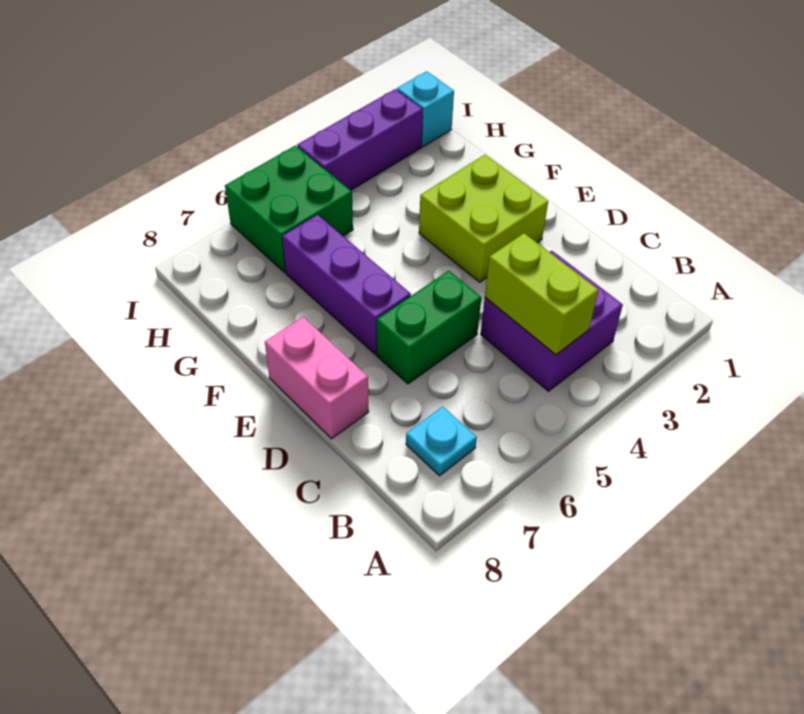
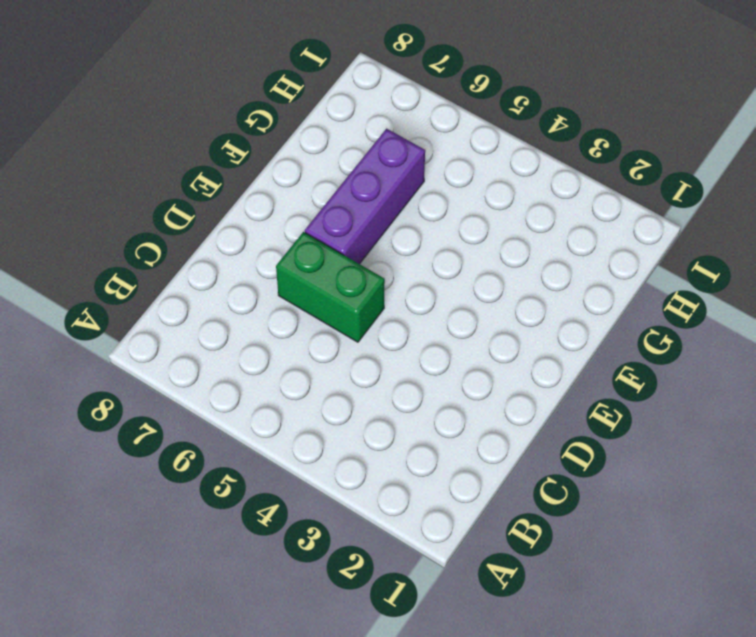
none -> purple 2x2 brick [481,251,623,391]
none -> cyan 1x1 plate [406,406,477,476]

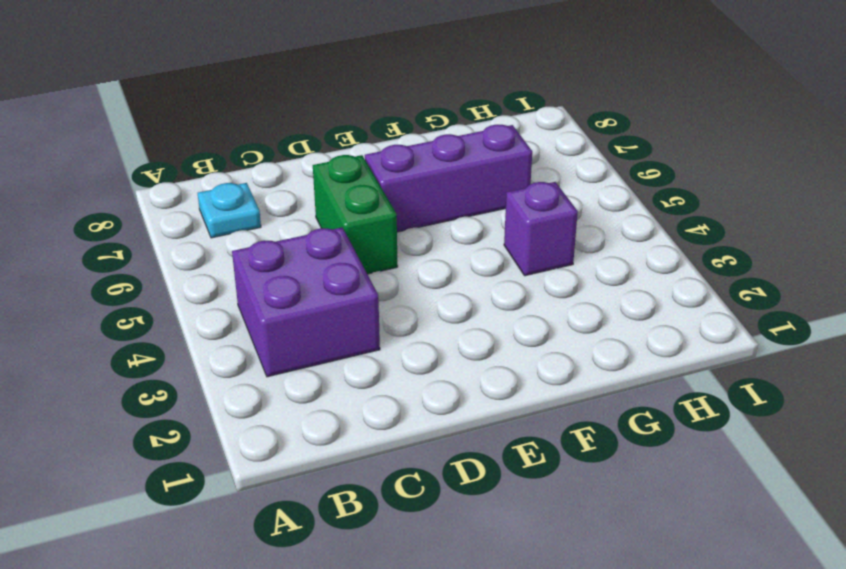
purple 1x1 brick [504,182,578,276] -> none
none -> pink 1x2 brick [265,317,369,439]
none -> lime 2x2 brick [419,155,548,282]

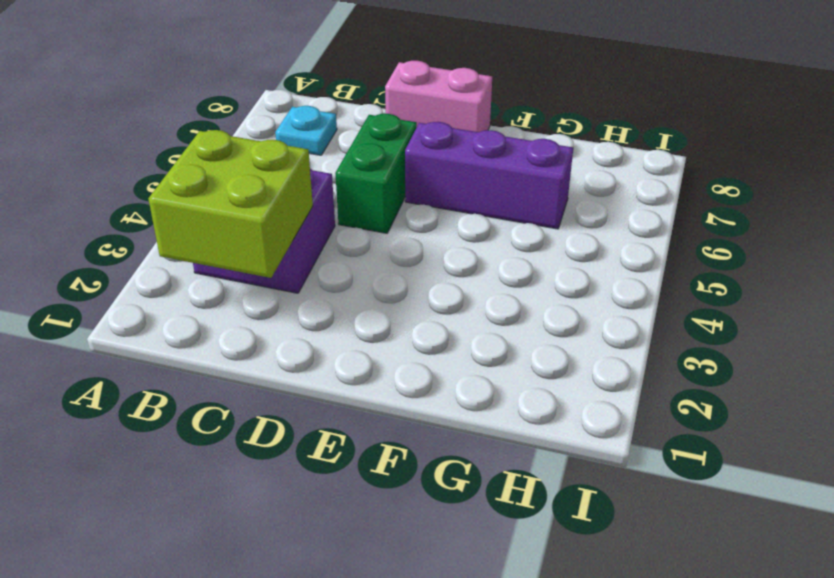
lime 2x2 brick [148,130,313,278] -> lime 2x2 brick moved to [419,155,548,282]
none -> green 2x2 brick [225,146,353,272]
none -> cyan 1x1 brick [397,71,454,147]

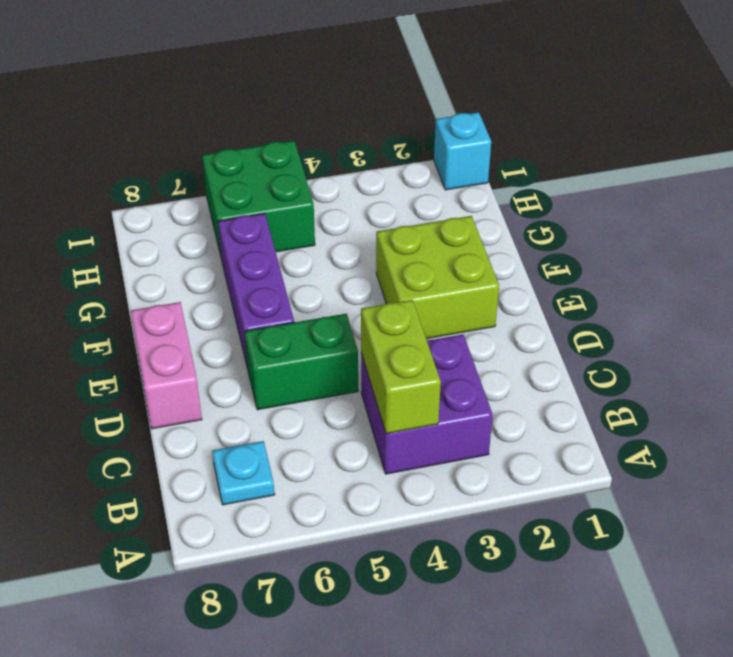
none -> purple 1x3 brick [297,89,423,190]

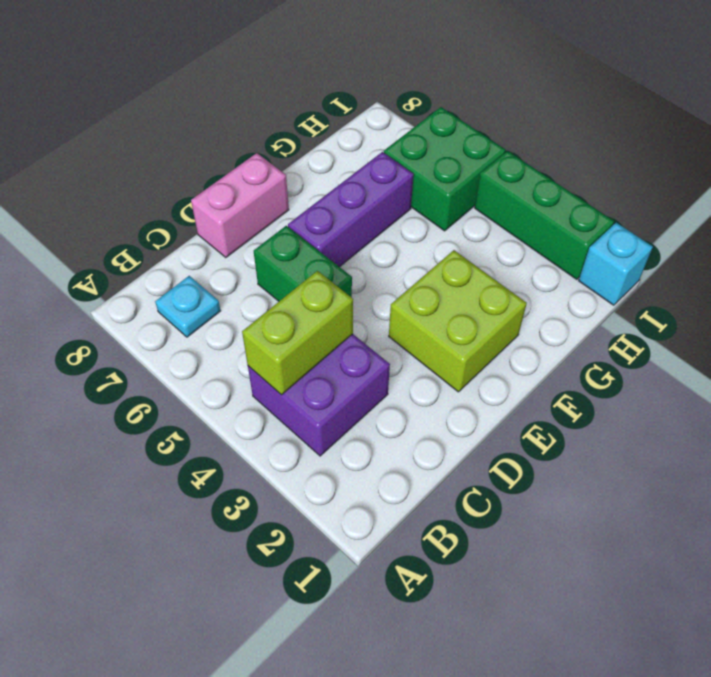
green 1x3 brick [475,151,614,280] -> purple 1x3 brick [297,89,423,190]

